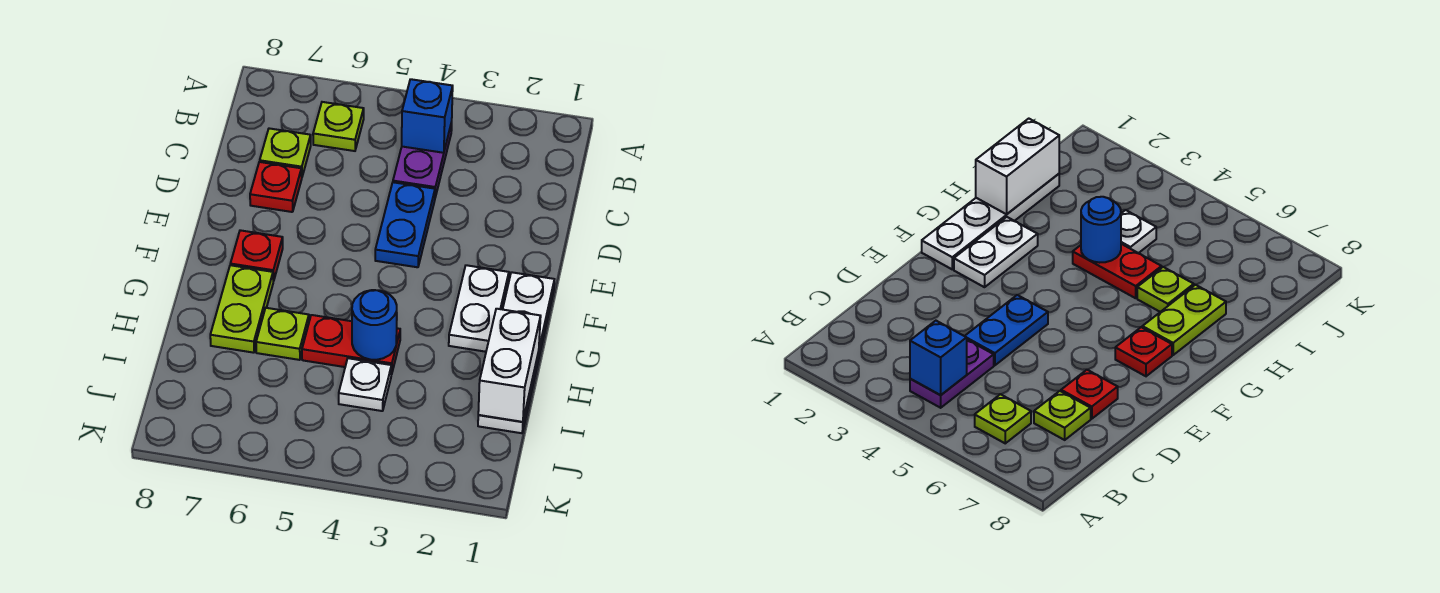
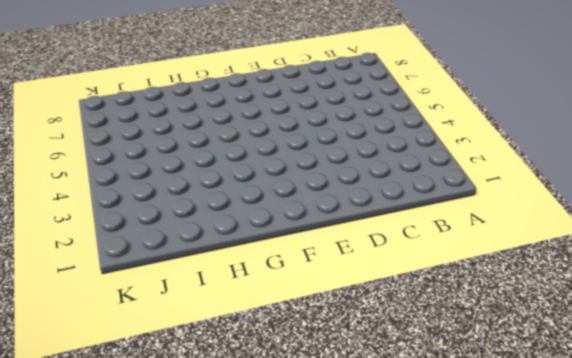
none -> purple 1x2 plate [393,123,452,197]
none -> lime 1x1 plate [313,102,364,151]
none -> lime 1x1 plate [260,128,311,176]

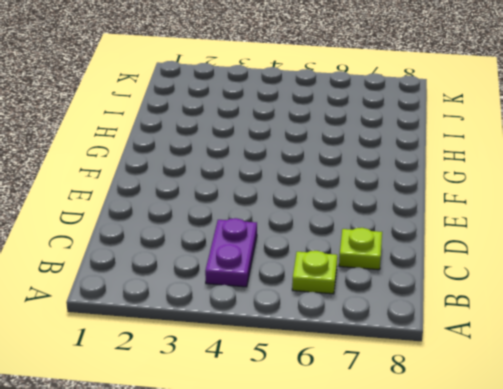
none -> blue 1x2 plate [375,182,435,267]
none -> red 1x1 plate [250,162,302,212]
none -> white 1x4 plate [478,272,554,433]

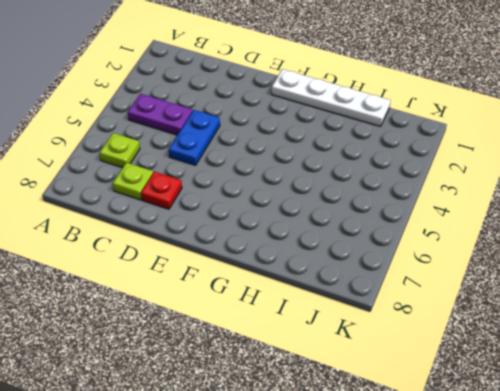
blue 1x2 plate [169,110,220,165] -> blue 1x2 plate turned to [375,182,435,267]
none -> white 1x2 plate [449,265,509,352]
none -> red 1x1 plate [230,230,283,281]
none -> lime 1x2 plate [210,265,273,353]

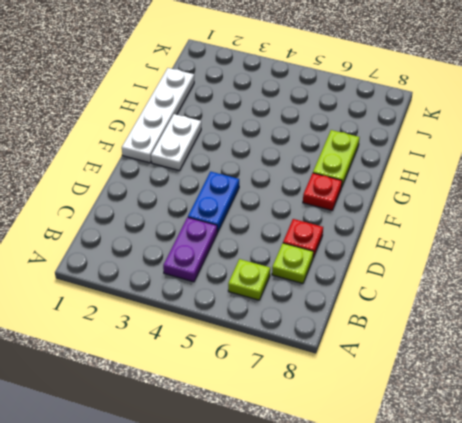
none -> red 1x2 plate [302,315,400,374]
none -> lime 1x1 plate [256,308,309,360]
none -> white 1x1 plate [339,358,391,411]

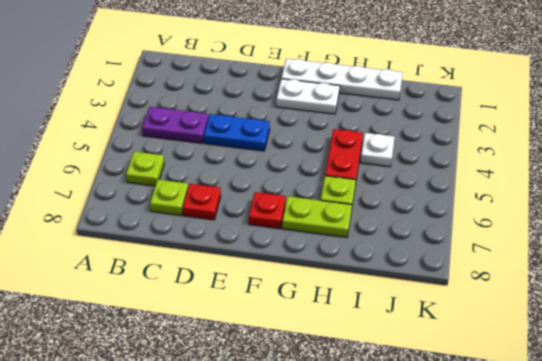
none -> blue 1x1 brick [402,79,453,153]
none -> white 1x2 brick [478,309,541,422]
none -> blue 1x1 round brick [352,290,397,360]

